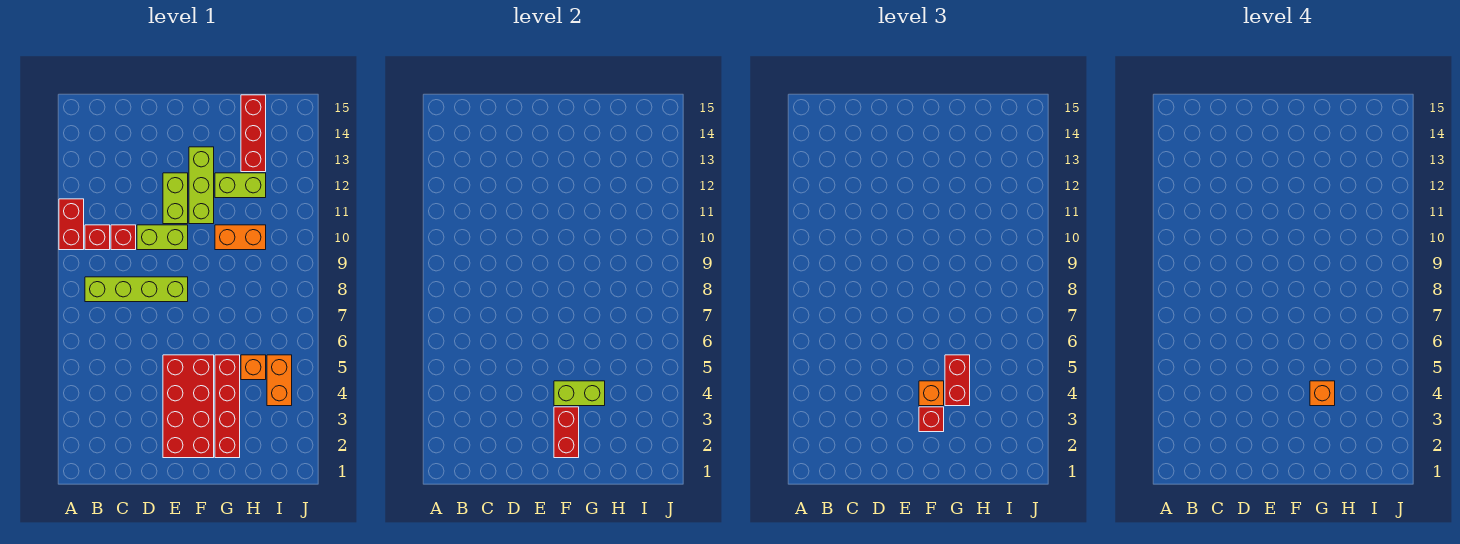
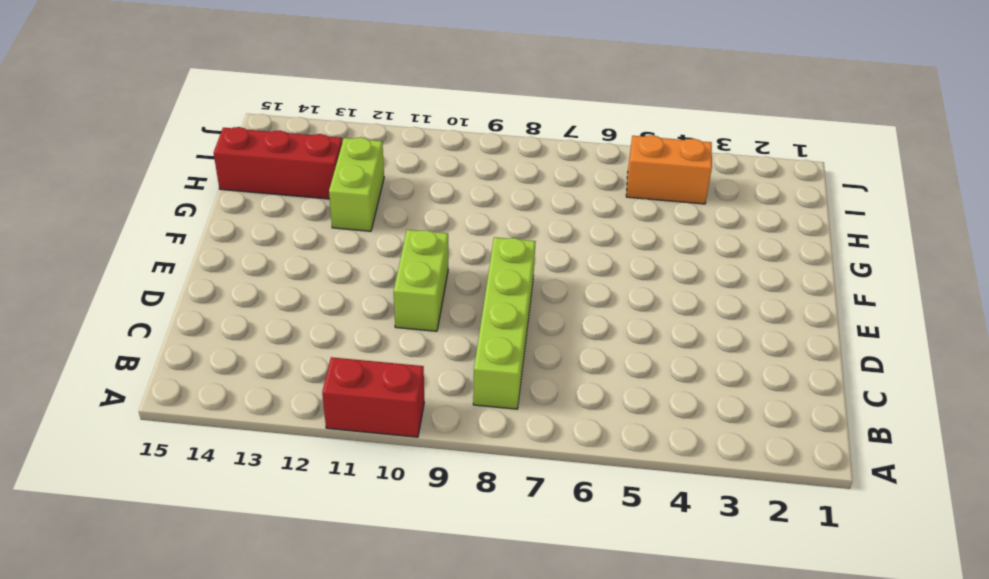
none -> red 1x1 brick [85,225,110,250]
none -> red 1x1 brick [111,225,136,250]
none -> red 2x4 brick [163,355,214,458]

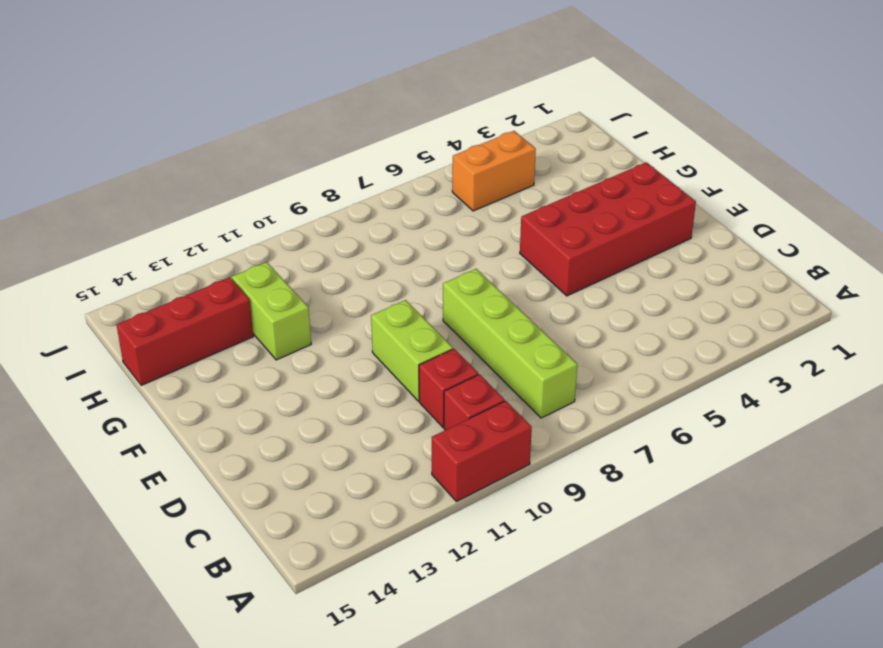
none -> lime 1x2 brick [163,173,188,224]
none -> lime 1x3 brick [189,147,214,224]
none -> red 1x4 brick [215,355,240,458]

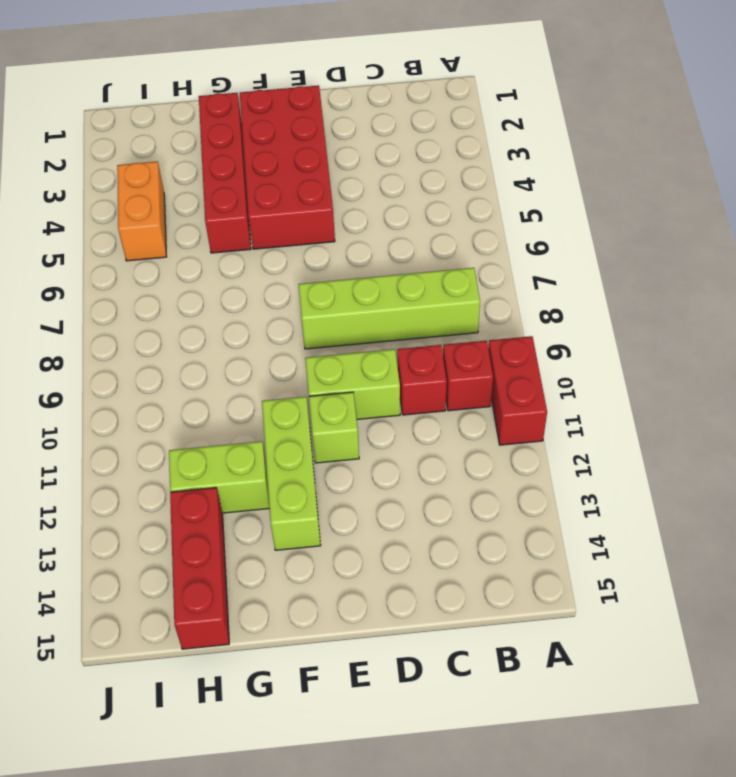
lime 1x1 brick [309,392,359,463] -> lime 1x2 brick [163,173,188,224]
none -> orange 1x2 brick [215,225,266,250]
none -> orange 1x1 brick [241,355,266,380]
none -> red 1x2 brick [554,407,579,458]

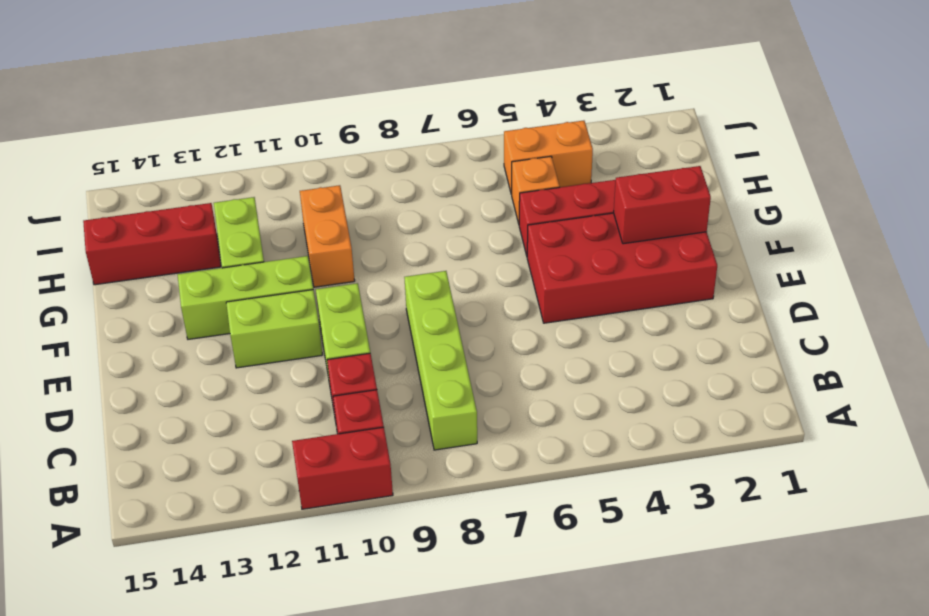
none -> lime 1x2 brick [554,381,605,406]
none -> red 1x1 brick [919,407,944,432]
none -> orange 1x1 brick [919,381,944,406]

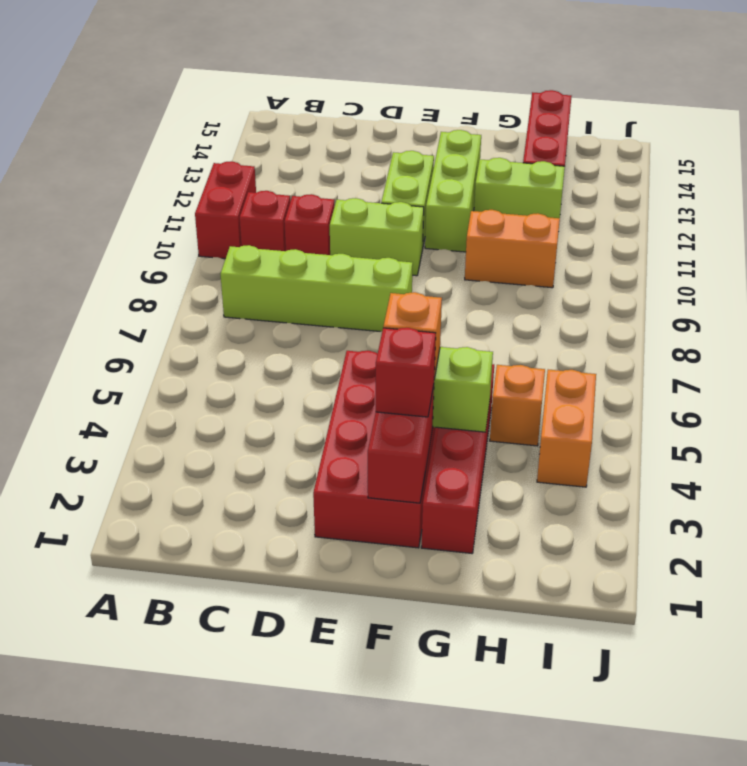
none -> red 1x2 brick [945,355,970,406]
none -> orange 1x1 brick [1310,381,1335,406]

